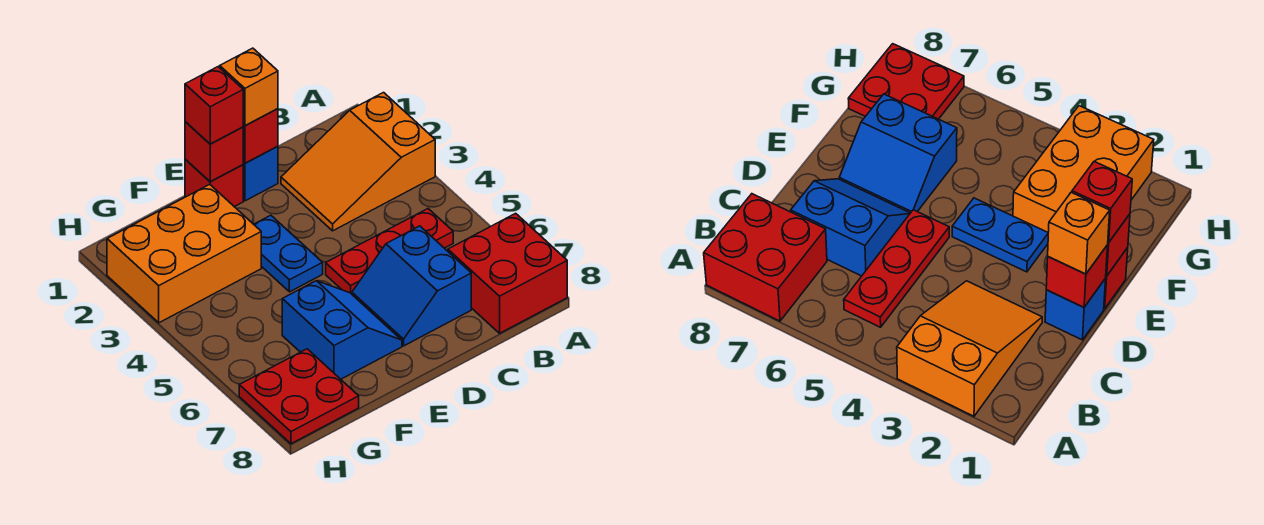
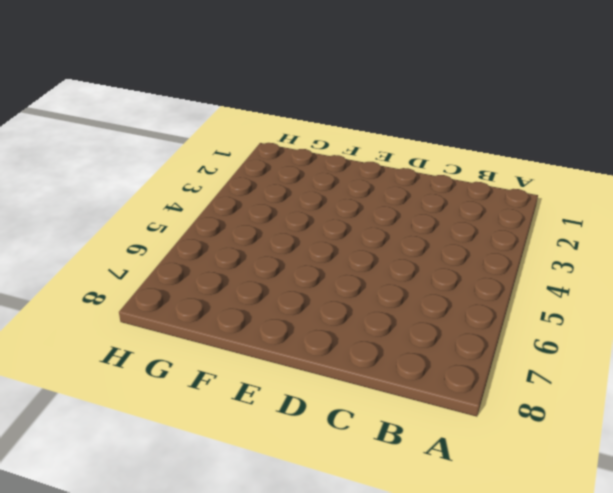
none -> orange 2x3 slope [281,93,435,231]
none -> red 2x2 brick [448,213,567,333]
none -> red 1x3 plate [326,209,453,294]

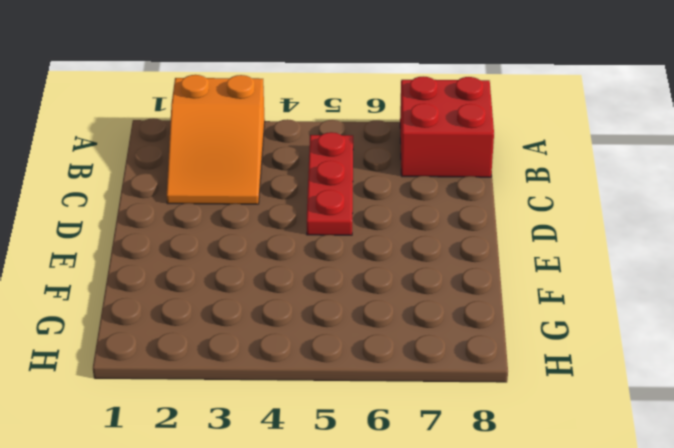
none -> blue 2x2 slope [352,226,471,346]
none -> blue 1x1 brick [243,146,278,201]
none -> red 1x1 brick [185,159,243,207]

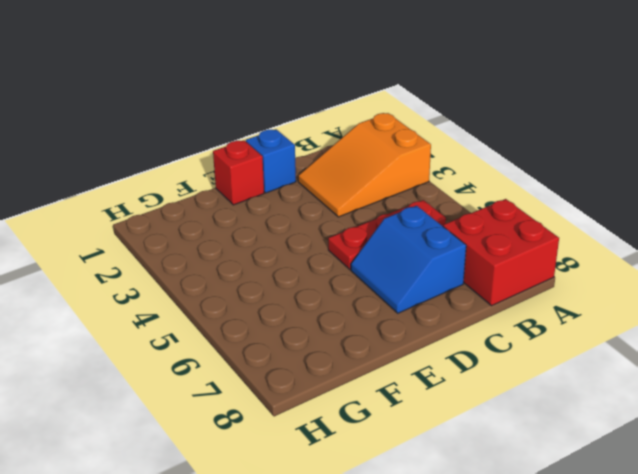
none -> blue 1x2 plate [254,215,323,292]
none -> blue 2x2 slope [282,281,402,379]
none -> orange 2x3 brick [107,184,261,323]

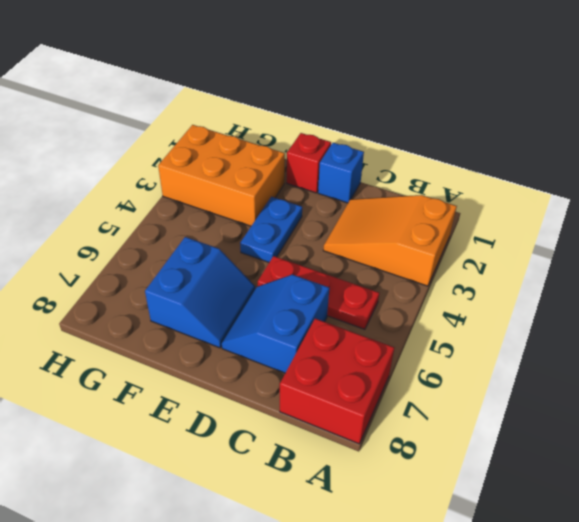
none -> red 2x2 plate [239,349,359,444]
none -> red 1x1 brick [243,109,278,163]
none -> red 1x1 brick [185,122,243,181]

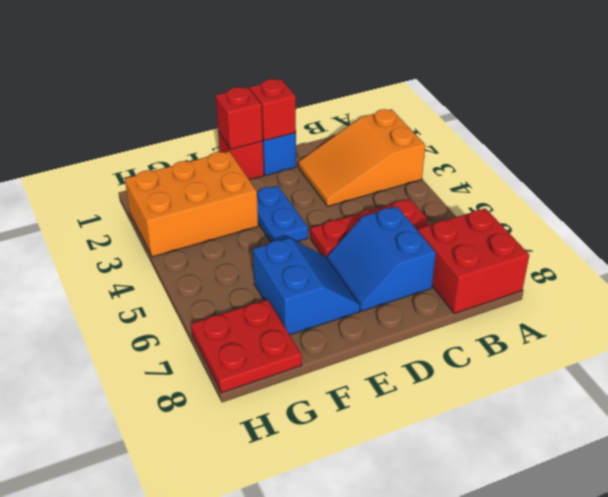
none -> orange 1x1 brick [220,48,278,126]
none -> red 1x1 brick [185,67,243,144]

